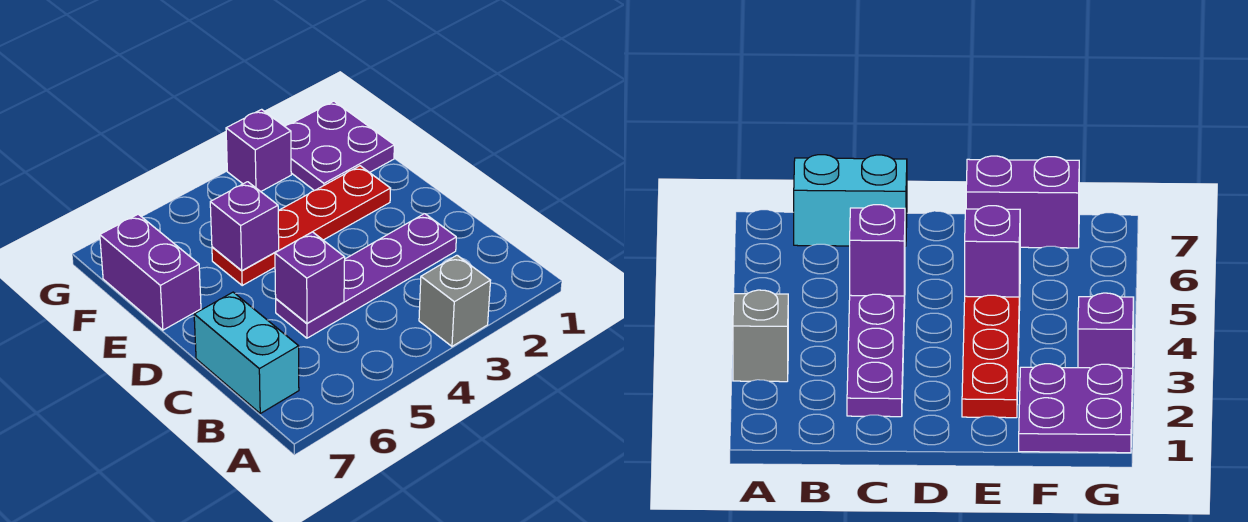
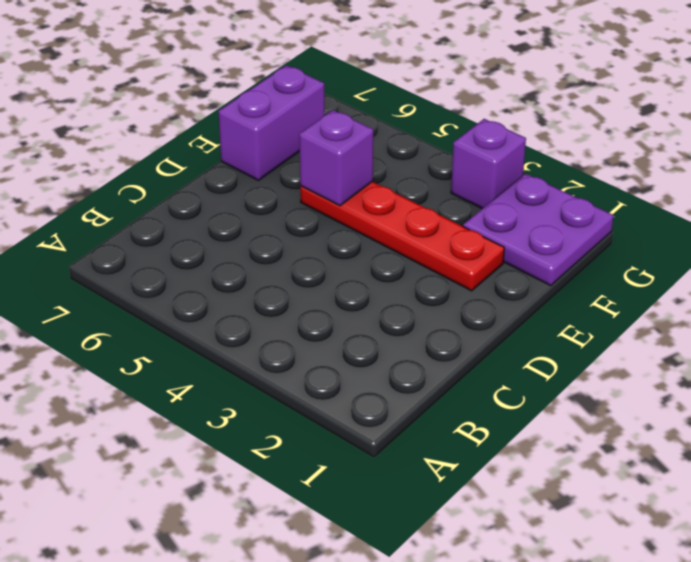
none -> grey 1x1 brick [419,255,491,346]
none -> cyan 1x2 brick [194,292,299,413]

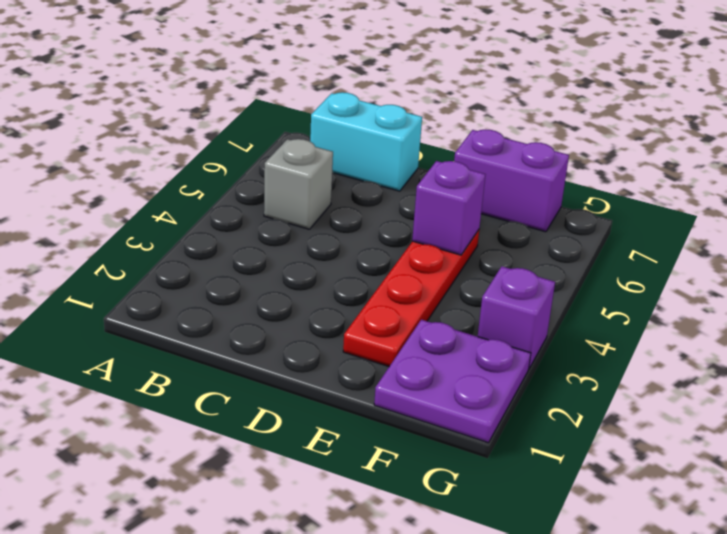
grey 1x1 brick [264,139,333,229] -> grey 1x1 brick moved to [419,255,491,346]
none -> purple 1x4 plate [276,214,456,338]
none -> purple 1x1 brick [275,232,345,323]

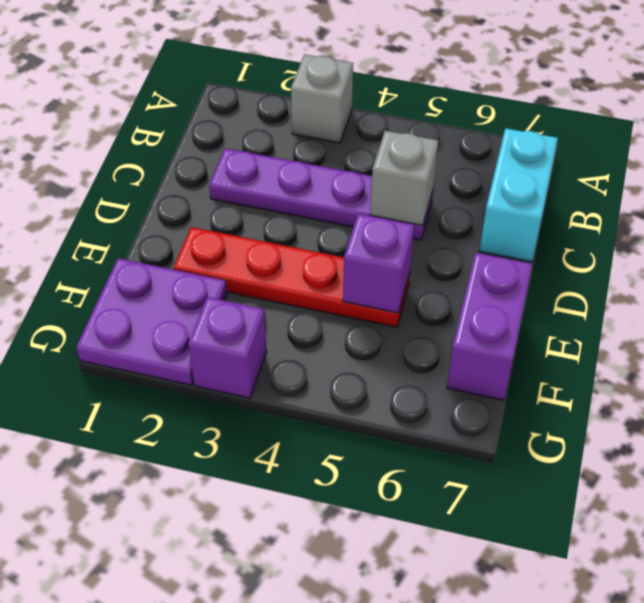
grey 1x1 brick [370,131,438,226] -> purple 1x1 brick [275,232,345,323]

